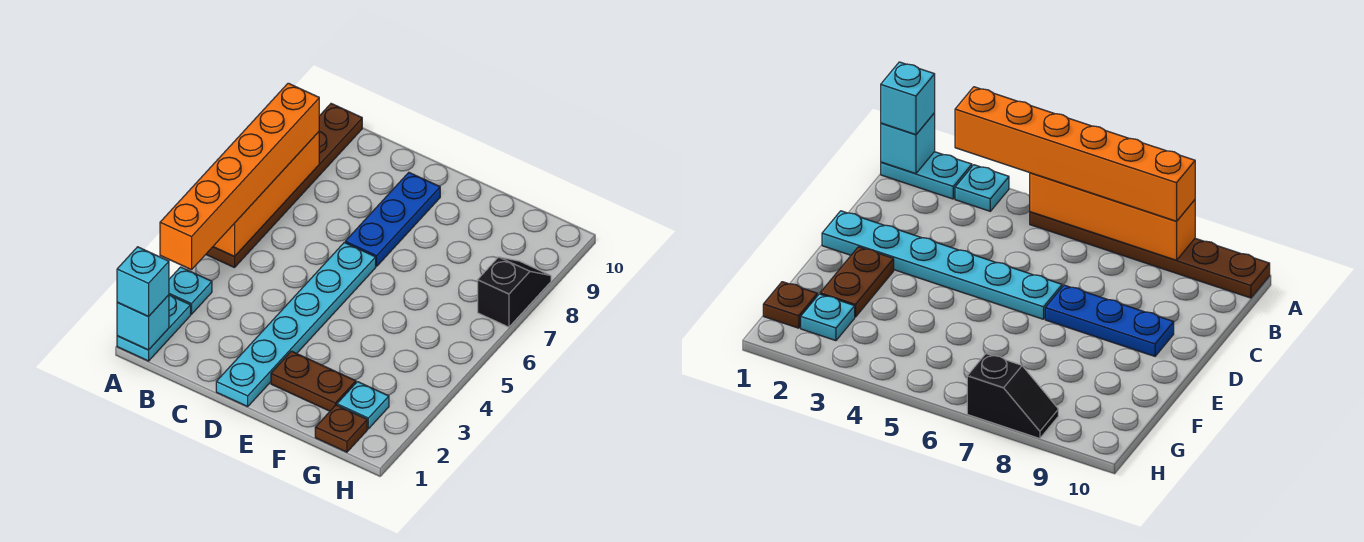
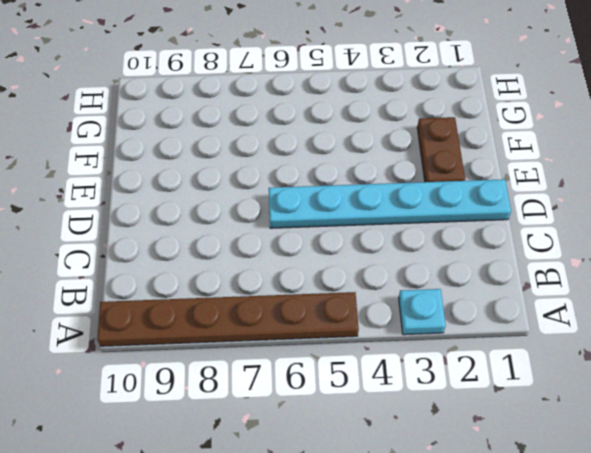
none -> cyan 1x2 plate [117,295,191,361]
none -> blue 1x3 plate [345,173,440,266]
none -> brown 1x1 plate [315,405,367,452]

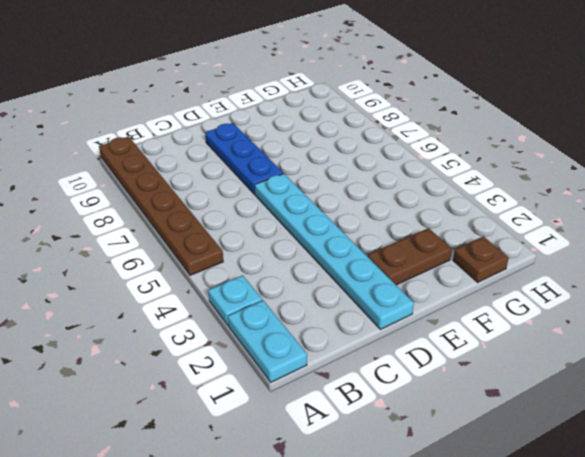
none -> cyan 1x1 plate [337,382,389,429]
none -> black 1x2 slope [478,257,551,327]
none -> cyan 1x1 brick [117,295,169,350]

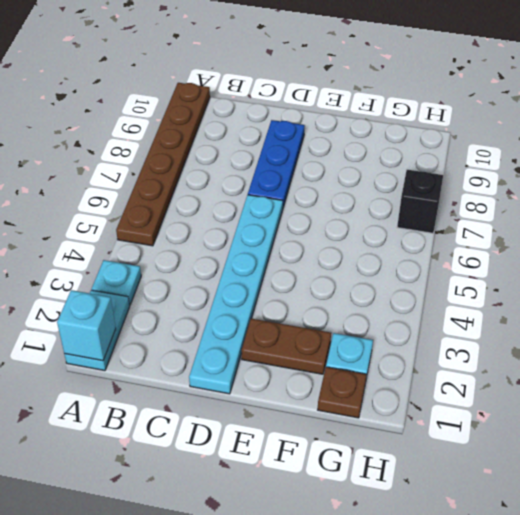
none -> orange 1x4 brick [213,132,319,257]
none -> cyan 1x1 brick [117,247,169,317]
none -> orange 1x6 brick [160,83,319,270]

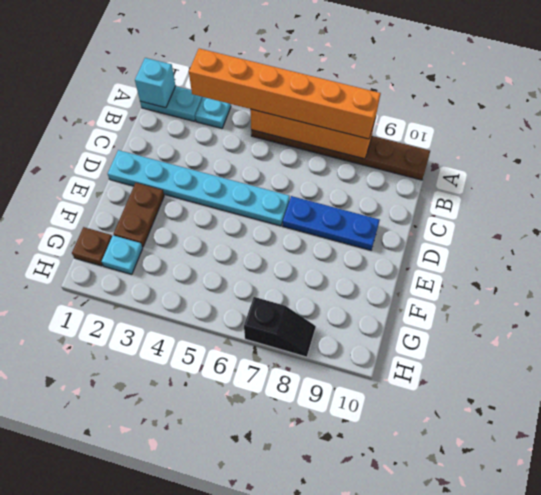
none -> cyan 1x1 brick [117,247,169,317]

